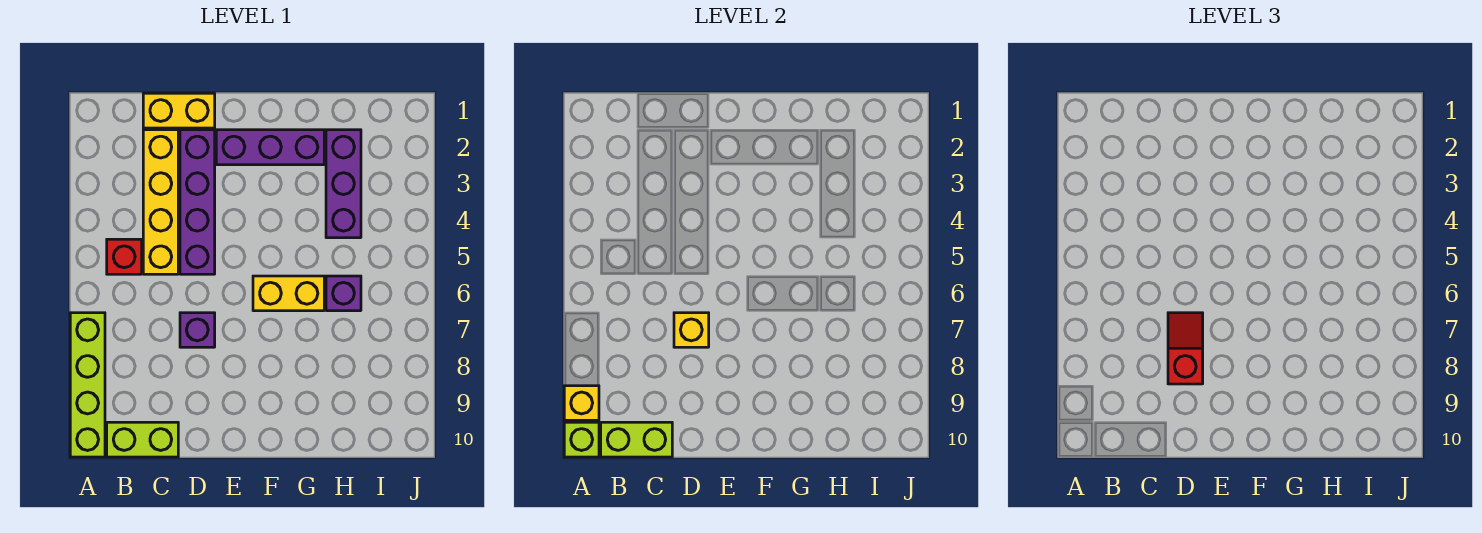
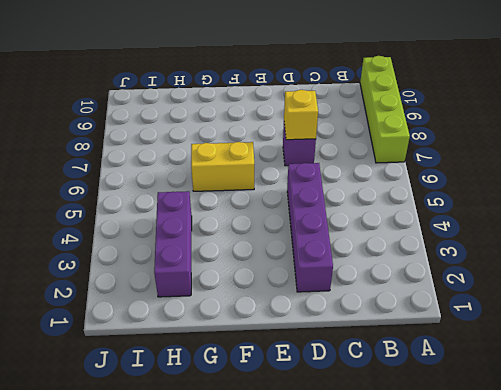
none -> red 1x1 brick [107,239,142,274]
none -> lime 1x2 brick [107,422,178,457]
none -> yellow 1x2 brick [143,93,215,128]

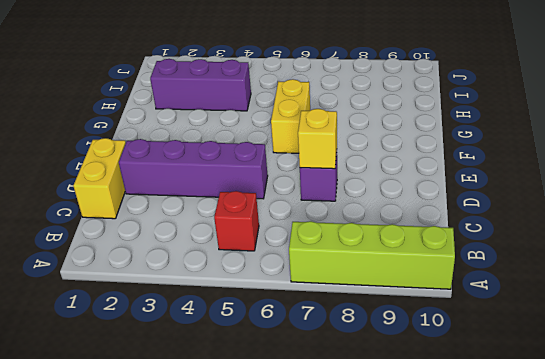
none -> lime 1x2 brick [107,422,178,457]
none -> yellow 1x4 brick [143,130,178,274]
none -> purple 1x3 brick [216,130,324,165]

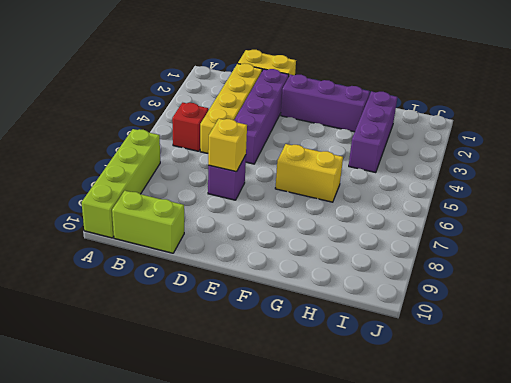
none -> purple 1x1 brick [326,276,361,311]
none -> yellow 1x1 brick [564,386,599,420]
none -> lime 1x1 brick [564,422,599,457]

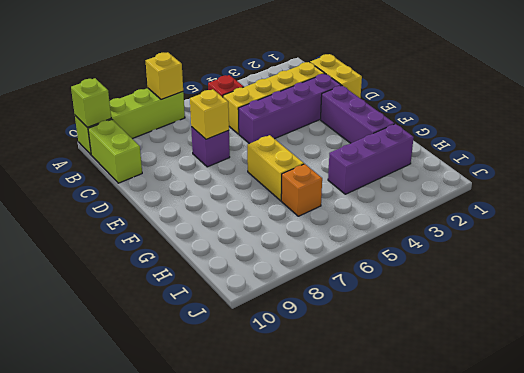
yellow 1x1 brick [146,52,183,100] -> yellow 1x1 brick moved to [564,386,599,420]
orange 1x1 brick [281,164,322,216] -> purple 1x1 brick [326,276,361,311]
none -> lime 1x2 brick [601,422,672,457]
none -> red 1x2 slope [1168,313,1203,384]

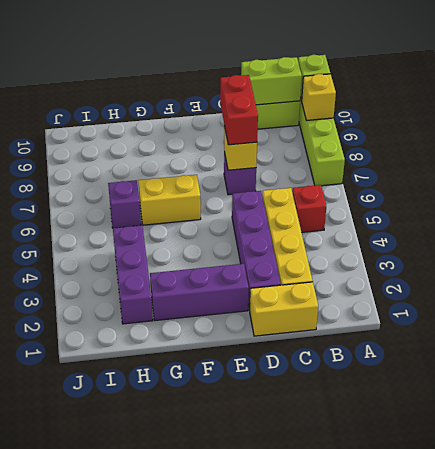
red 1x2 brick [220,75,258,145] -> red 1x2 slope [1168,313,1203,384]

